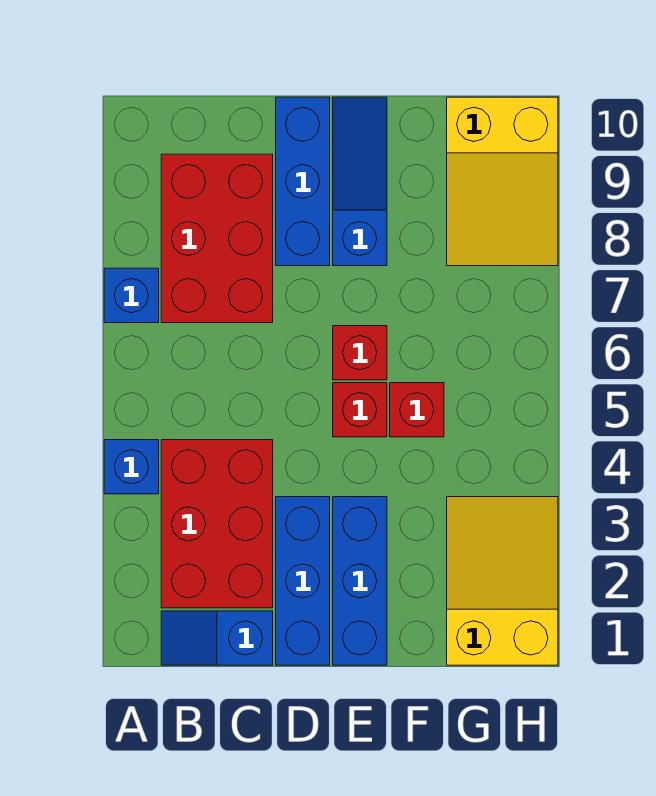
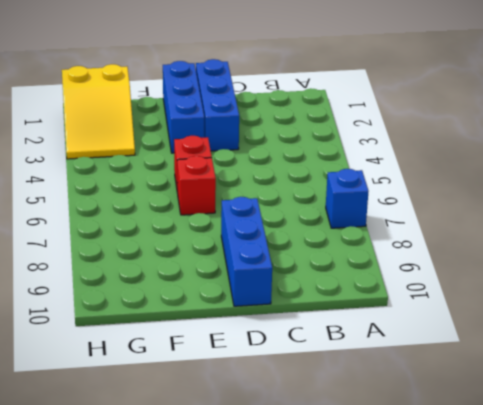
none -> blue 1x1 brick [104,440,159,494]
none -> blue 1x2 slope [161,611,273,665]
none -> red 2x3 brick [161,440,273,608]

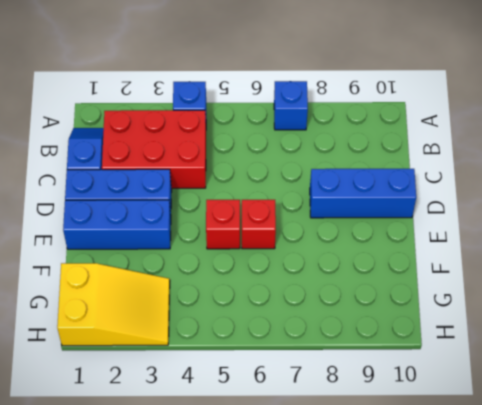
none -> red 2x3 brick [161,154,273,323]
none -> blue 1x3 slope [333,97,387,266]
none -> red 1x1 brick [390,383,444,437]

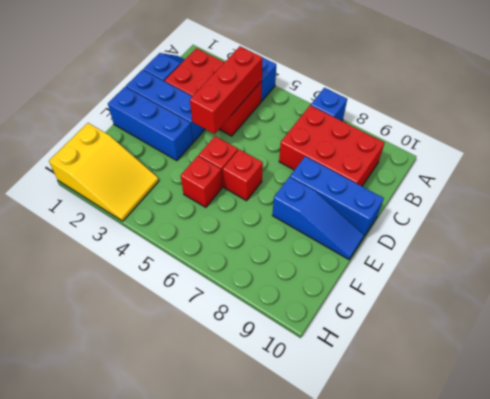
red 1x3 brick [190,46,263,134] -> none
none -> yellow 2x3 slope [447,97,558,266]

